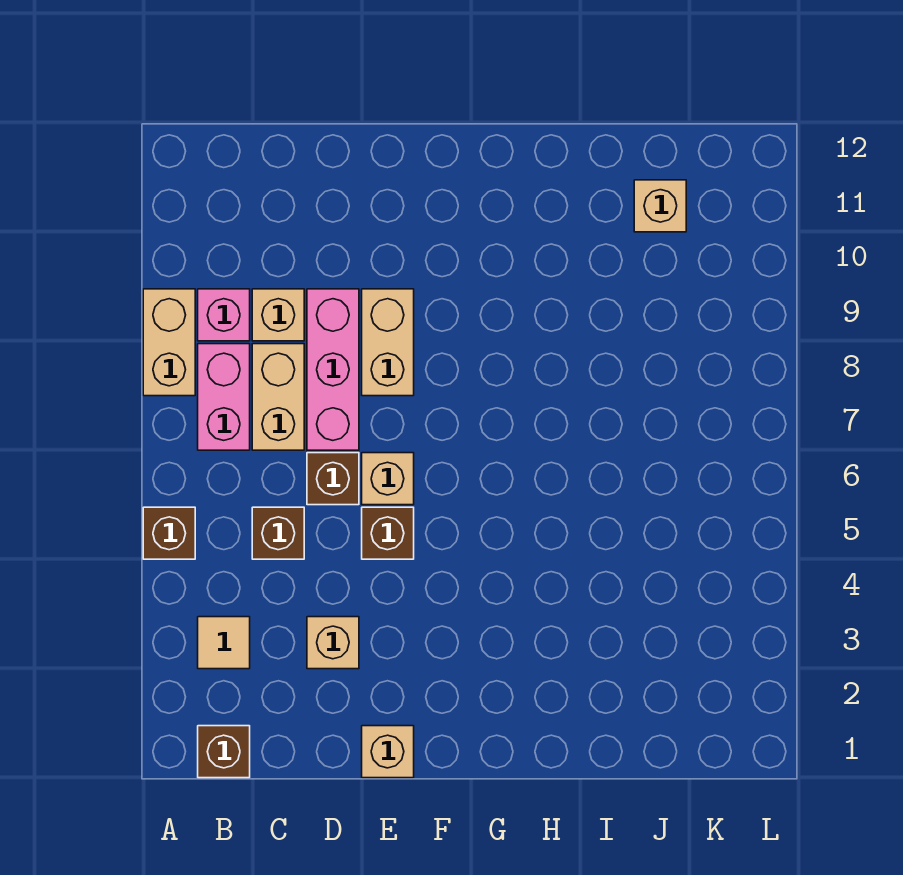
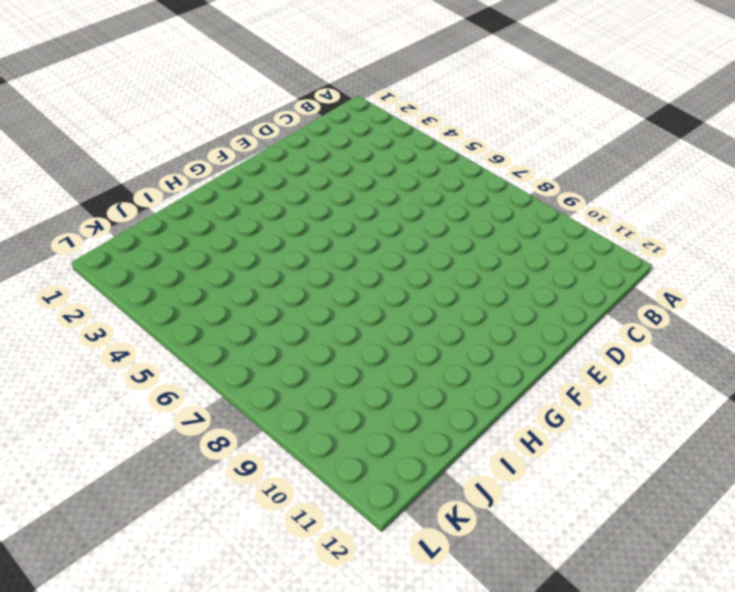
none -> brown 1x1 brick [143,507,195,559]
none -> tan 1x2 brick [143,289,195,396]
none -> brown 1x1 brick [198,726,250,778]

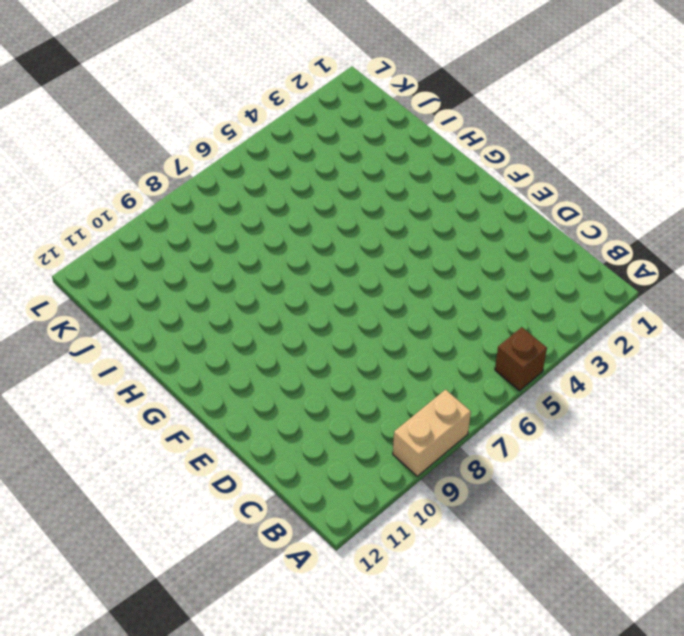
none -> brown 1x1 brick [198,726,250,778]
none -> tan 1x1 tile [198,617,250,669]
none -> pink 1x2 brick [198,344,250,450]

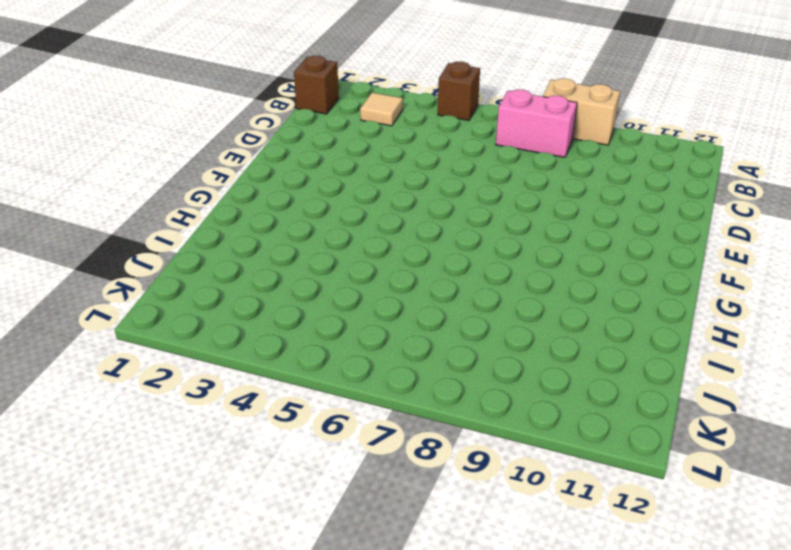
none -> pink 1x1 brick [198,289,250,341]
none -> brown 1x1 brick [252,507,304,559]
none -> tan 1x2 brick [252,344,304,450]

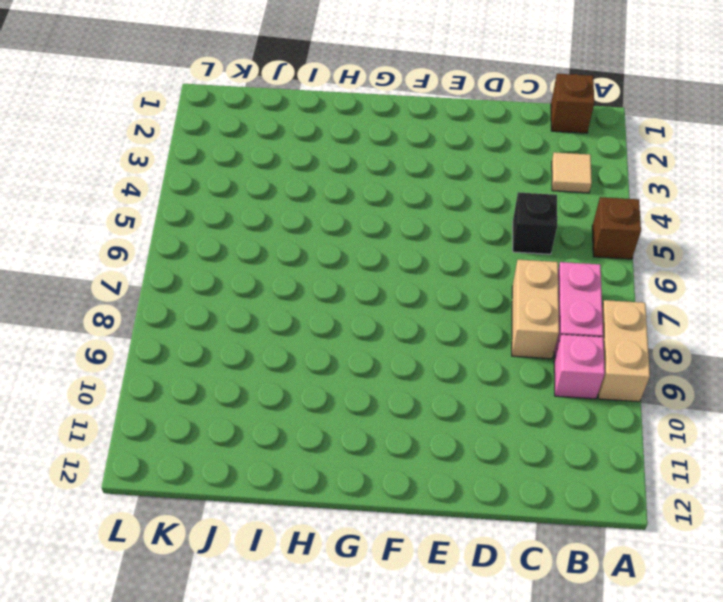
black 1x1 brick [513,192,557,254] -> brown 1x1 brick [252,507,304,559]
none -> tan 1x1 brick [252,289,304,341]
none -> tan 1x1 brick [307,617,359,669]
none -> brown 1x1 brick [307,453,359,505]

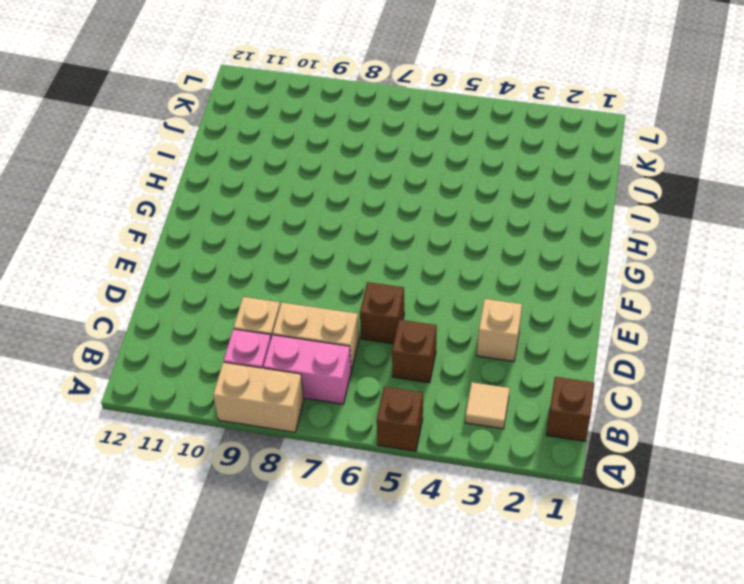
none -> pink 1x3 brick [307,289,359,450]
none -> tan 1x1 brick [362,726,414,778]
none -> brown 1x1 brick [362,507,414,559]

